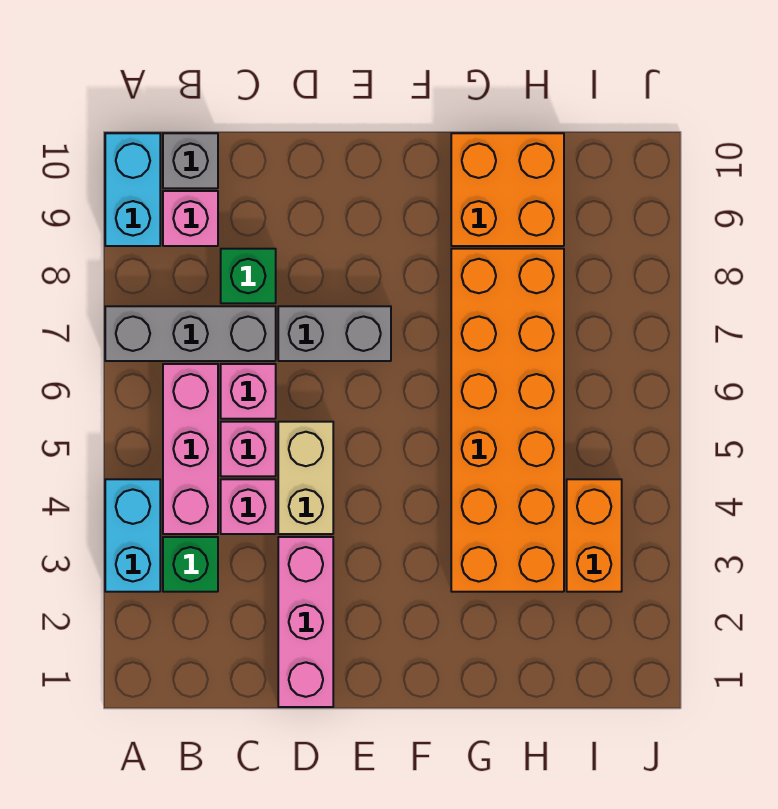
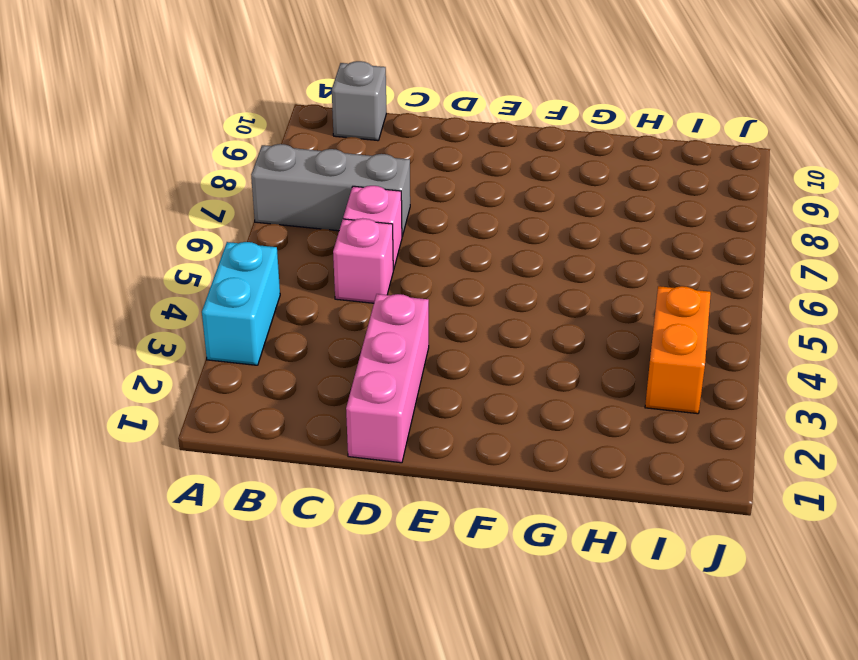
none -> cyan 1x2 brick [105,133,160,246]
none -> green 1x1 brick [163,537,218,592]
none -> pink 1x3 brick [163,364,218,534]

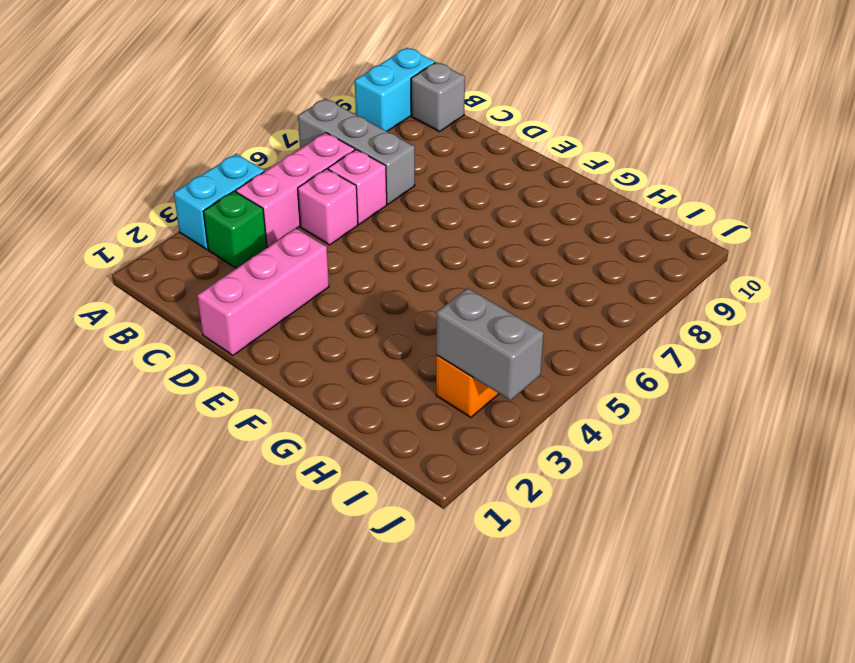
grey 1x2 brick [436,288,544,400] -> grey 1x2 brick moved to [278,306,391,361]
none -> pink 1x1 brick [163,191,218,246]
none -> pink 1x1 brick [221,479,276,534]
none -> green 1x1 brick [221,249,276,303]

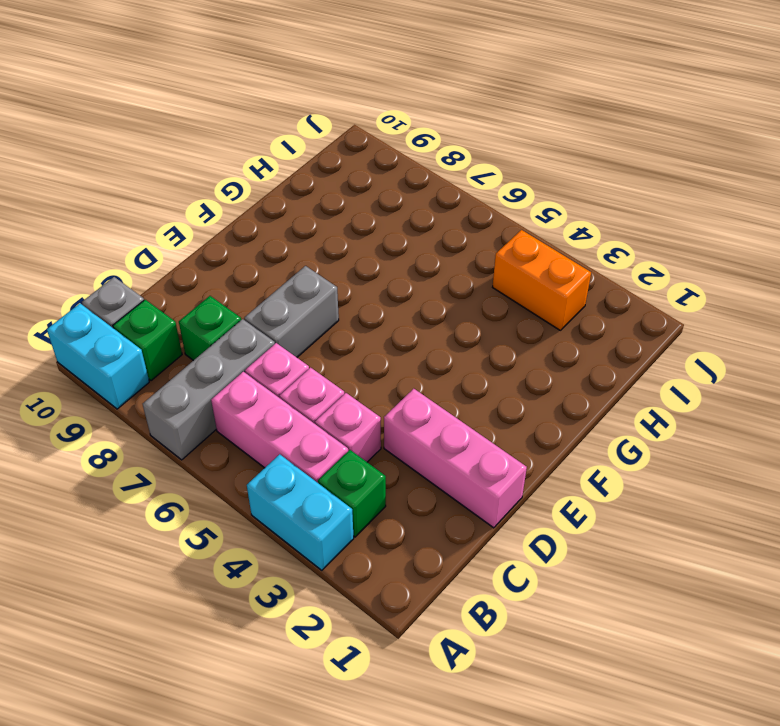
green 1x1 brick [113,300,182,381] -> pink 1x1 brick [163,191,218,246]
none -> tan 1x2 brick [278,422,333,534]
none -> orange 2x6 brick [451,249,564,592]
none -> orange 2x2 brick [451,133,564,246]

